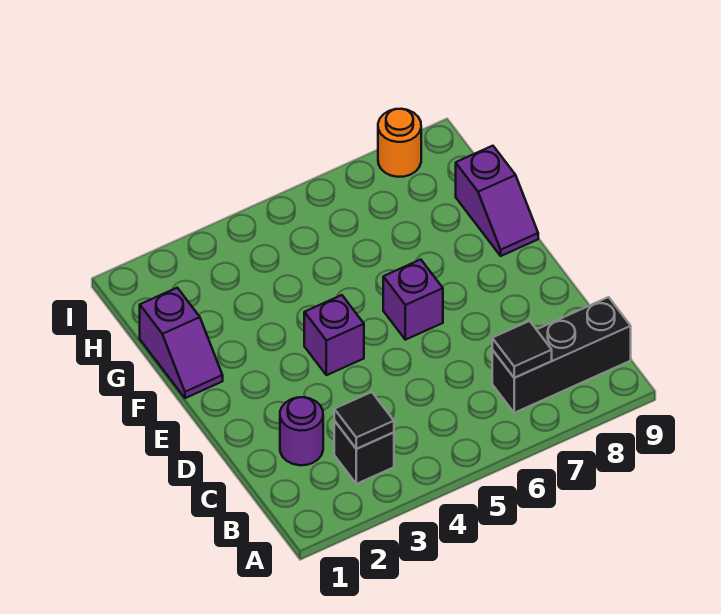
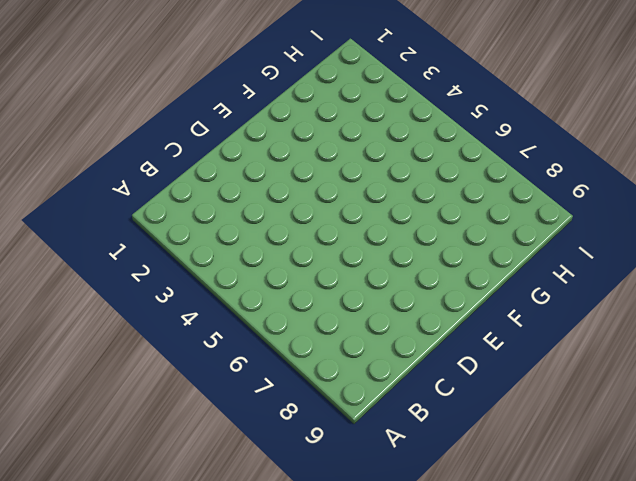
none -> black 1x1 brick [334,421,394,484]
none -> black 1x3 brick [492,297,631,413]

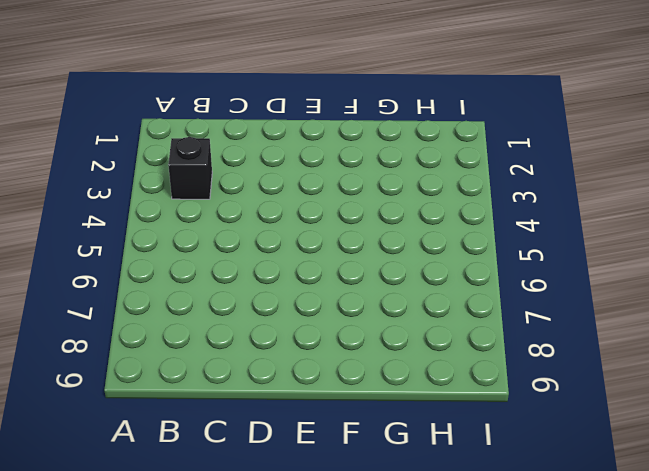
none -> black 1x3 brick [492,297,631,413]
none -> purple 1x1 round brick [280,397,323,465]

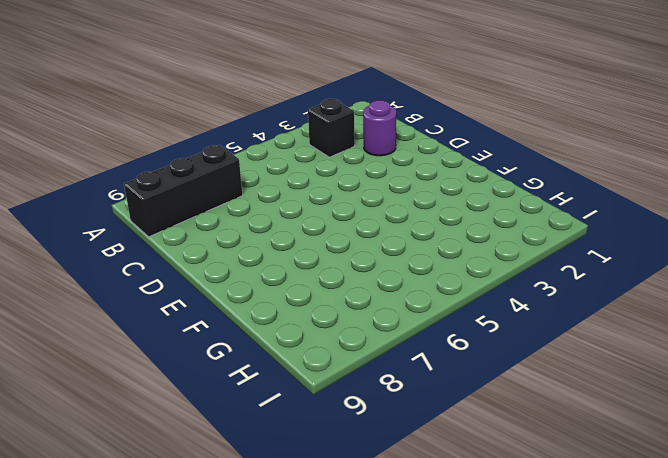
none -> purple 1x1 brick [304,295,364,375]
none -> purple 1x1 brick [383,260,443,340]

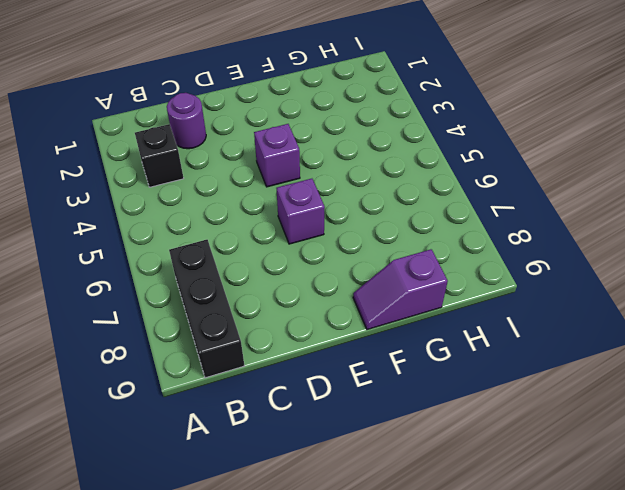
none -> purple 1x2 slope [140,288,223,398]
none -> orange 1x1 round brick [378,109,421,177]

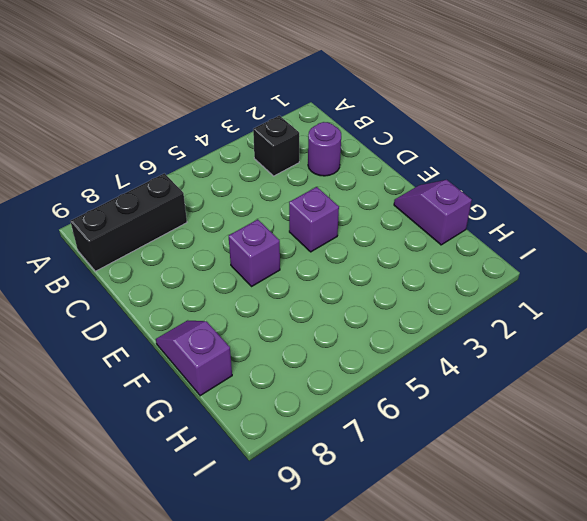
none -> orange 1x1 round brick [378,109,421,177]
none -> black 1x1 tile [334,392,394,449]

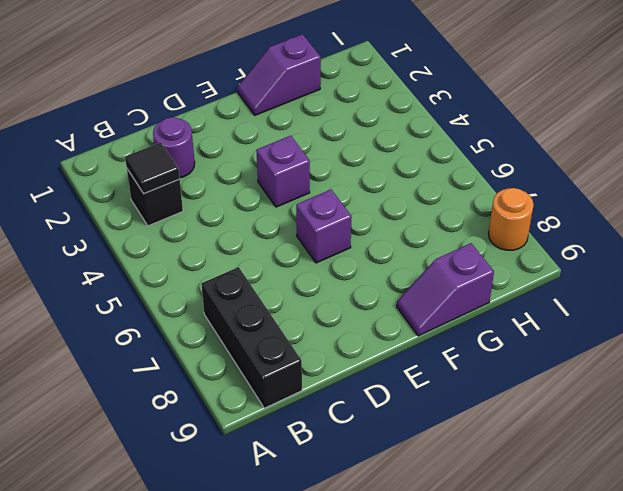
none -> black 1x1 tile [492,321,552,378]

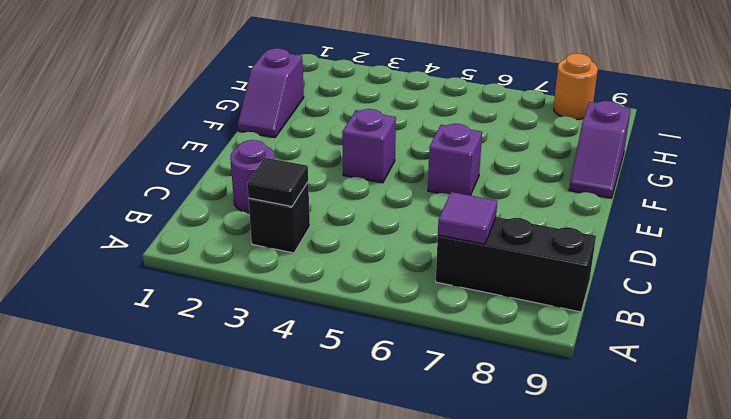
purple 1x1 tile [438,192,497,244] -> black 1x1 tile [492,321,552,378]

